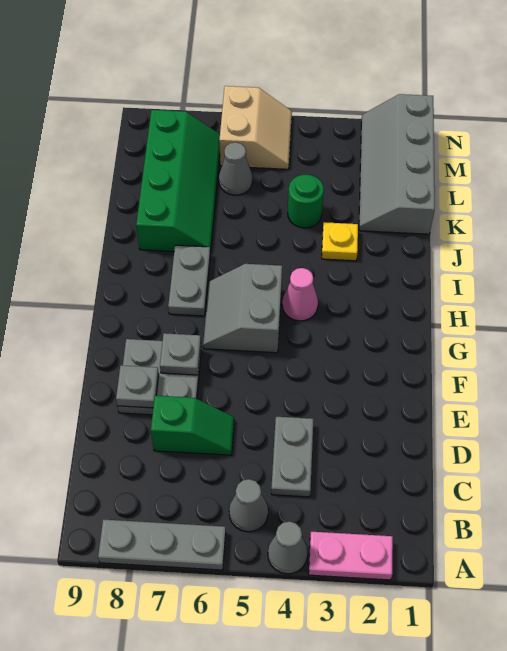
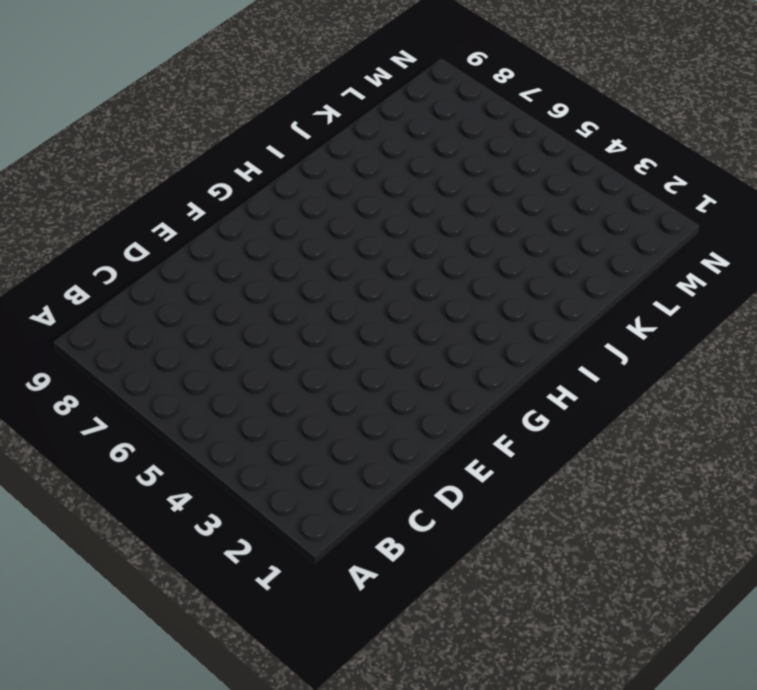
none -> pink 1x2 plate [309,532,393,580]
none -> grey 1x1 cone [268,522,308,574]
none -> grey 1x3 plate [98,520,226,570]

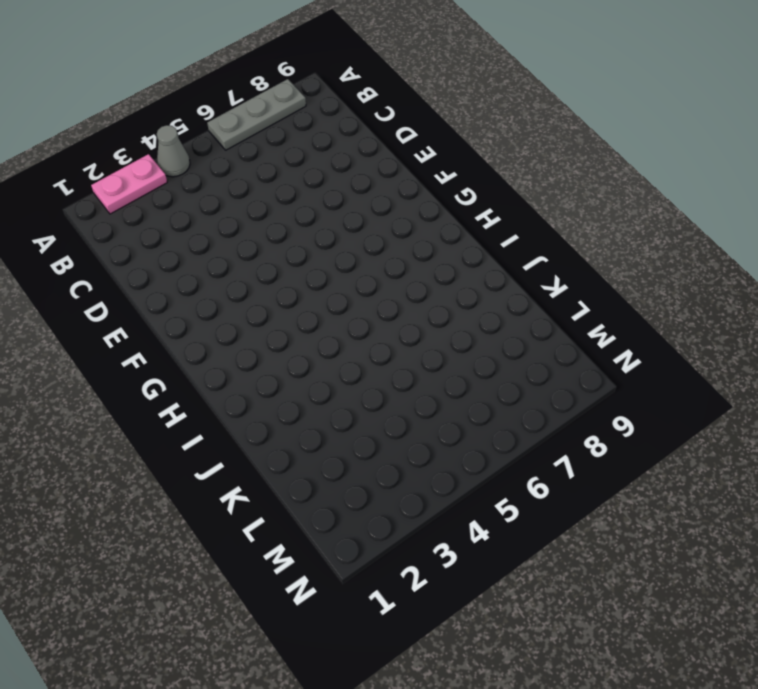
none -> grey 1x1 cone [229,479,268,532]
none -> grey 1x2 plate [271,417,313,497]
none -> green 1x2 slope [151,396,234,455]

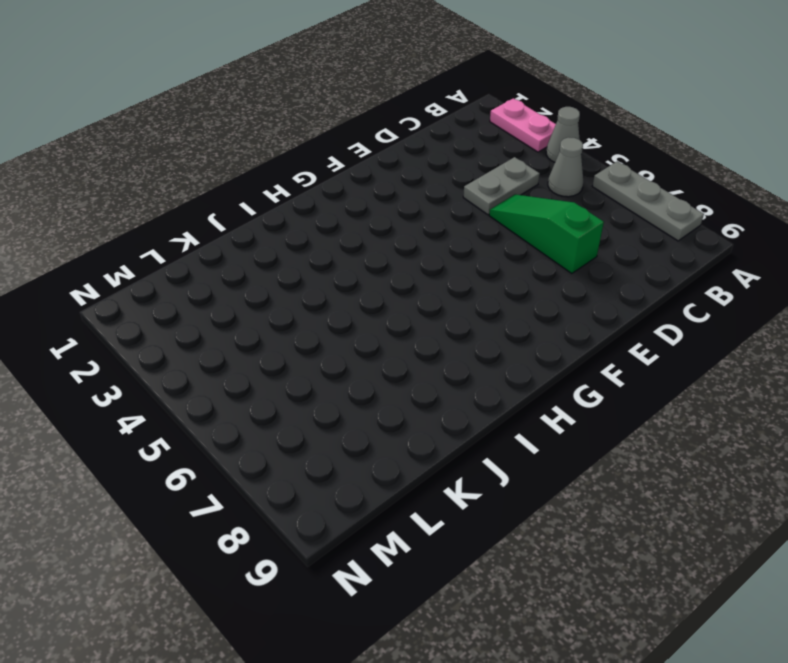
green 1x3 slope [489,194,604,274] -> green 1x2 slope [151,396,234,455]
none -> grey 2x2 plate [118,339,201,415]
none -> grey 2x2 slope [203,264,282,353]
none -> pink 1x1 cone [282,268,318,321]

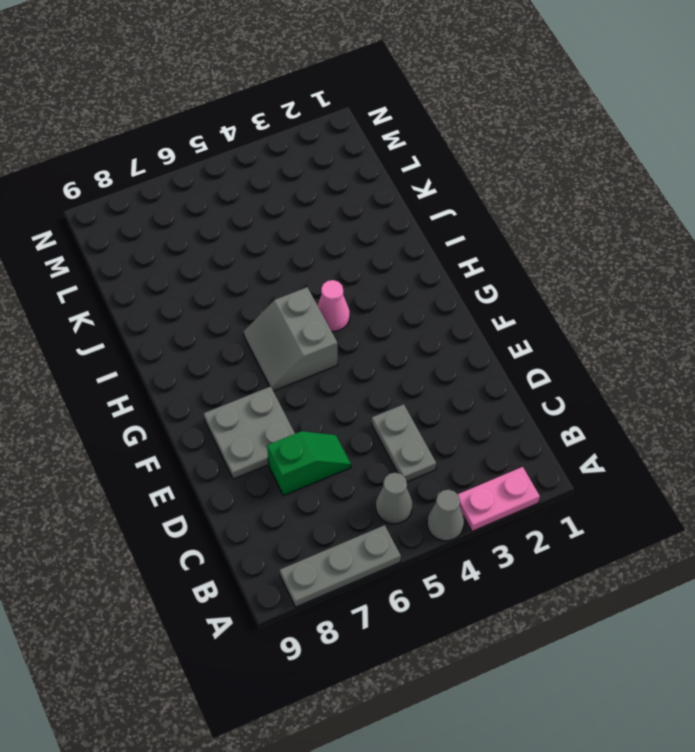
none -> grey 1x2 plate [168,245,210,316]
none -> yellow 1x1 plate [322,222,358,261]
none -> green 2x4 slope [136,110,220,253]

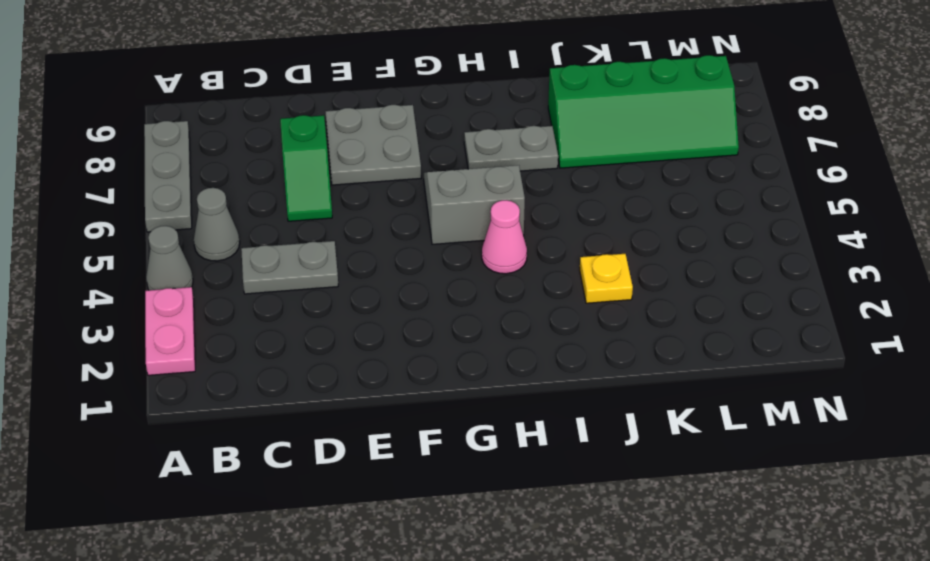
none -> grey 2x4 slope [359,94,435,234]
none -> green 1x1 round brick [288,175,324,228]
none -> grey 1x1 cone [219,142,252,195]

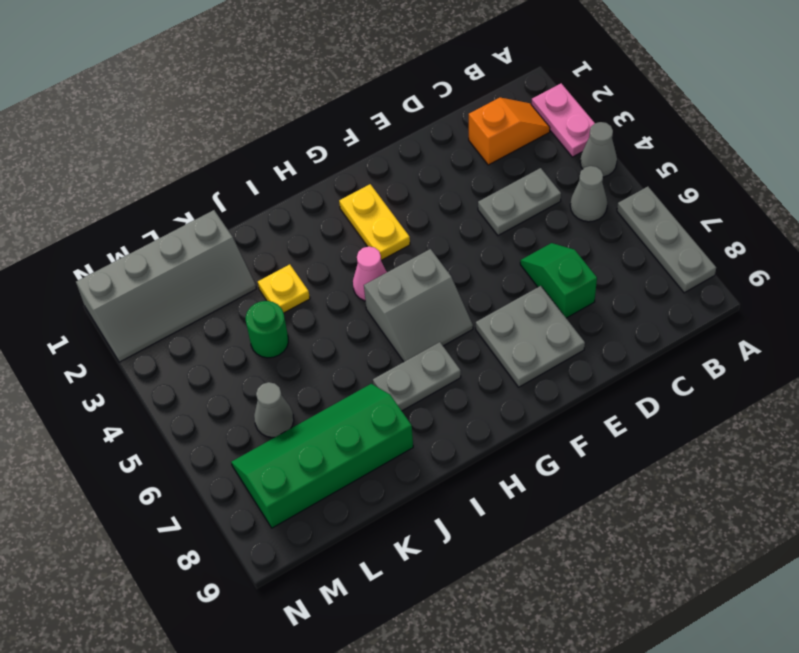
orange 1x2 slope [469,98,550,165] -> none
yellow 1x2 plate [339,184,410,260] -> none
none -> tan 2x2 slope [219,86,292,169]
none -> grey 1x1 plate [116,365,159,408]
none -> grey 1x1 plate [160,333,201,375]

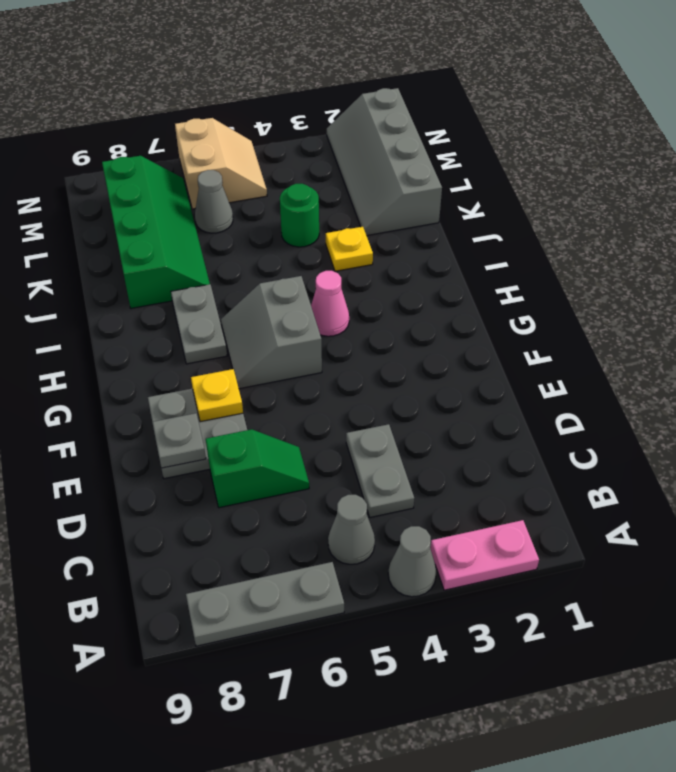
yellow 1x1 plate [191,369,243,422] -> grey 1x1 plate [160,333,201,375]

